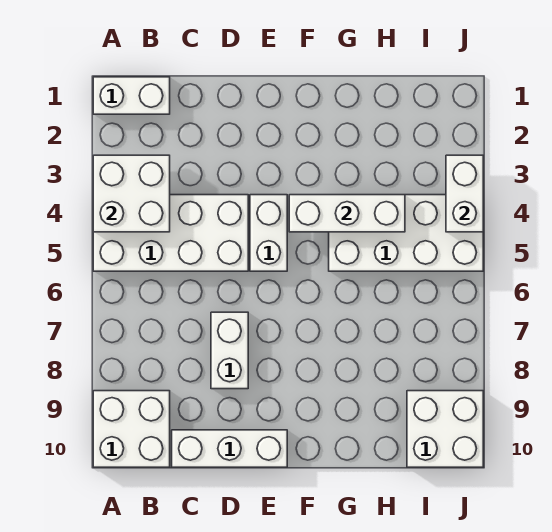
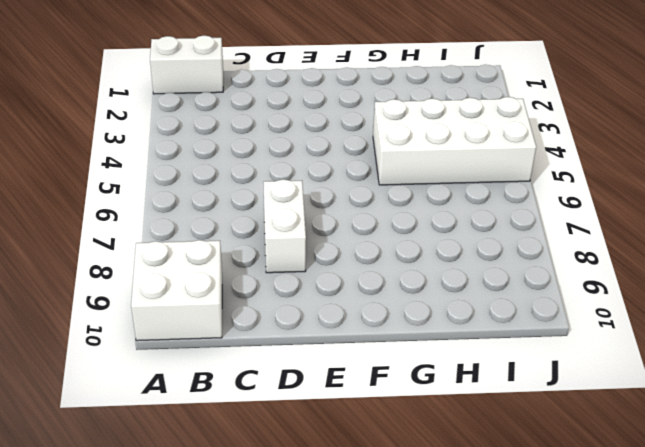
none -> white 2x4 brick [93,195,248,271]
none -> white 1x3 brick [172,430,287,467]

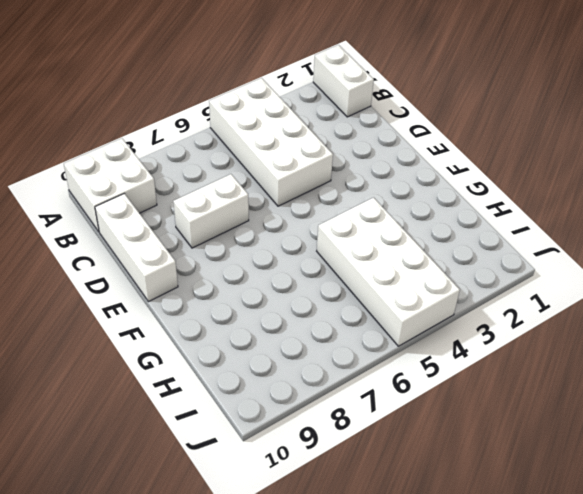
none -> white 1x2 brick [250,195,287,271]
none -> white 2x2 brick [407,391,483,467]

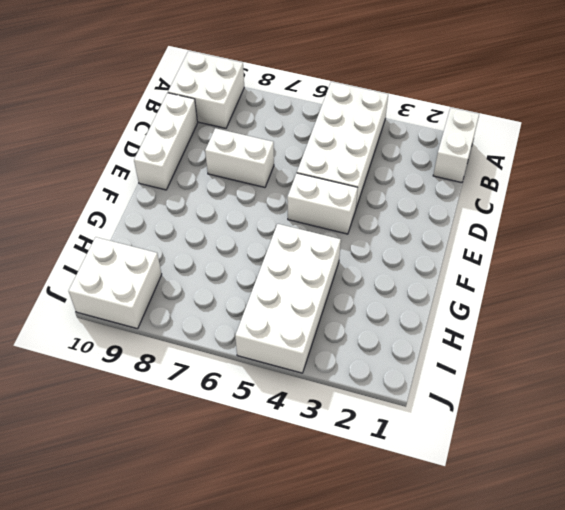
none -> white 2x2 brick [93,155,170,232]
none -> white 1x3 brick [289,195,405,232]

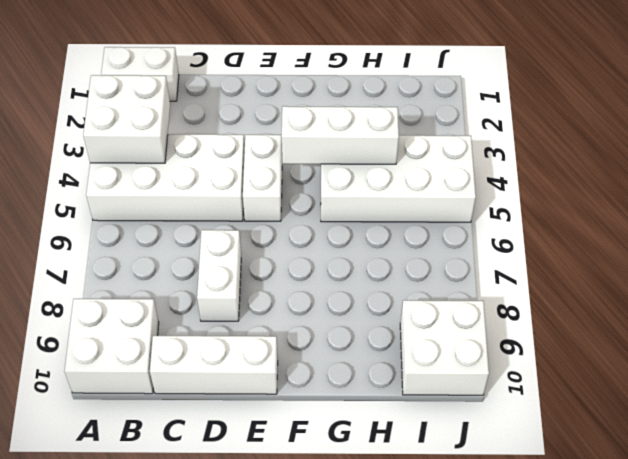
none -> white 1x2 brick [446,155,483,232]

